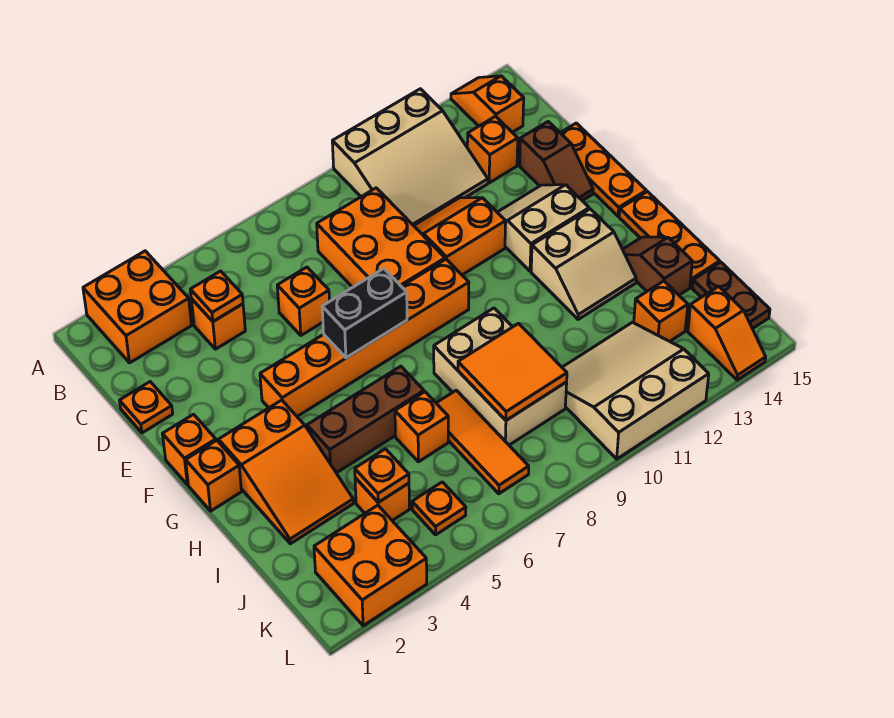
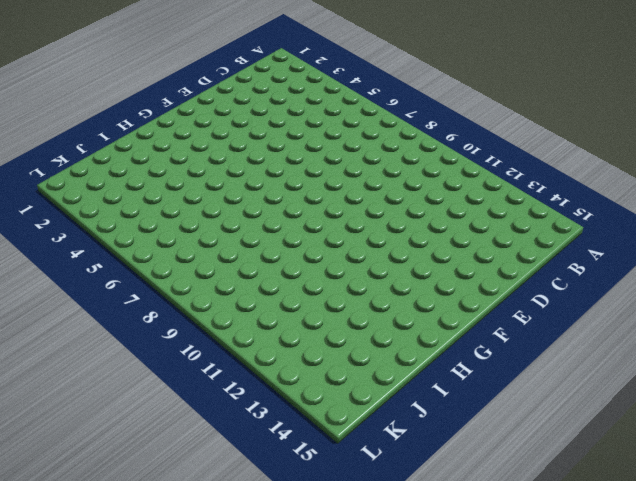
none -> orange 2x2 brick [83,251,192,363]
none -> tan 3x3 slope [332,89,488,226]
none -> orange 1x2 slope [451,76,524,132]
none -> orange 1x1 brick [191,299,245,349]

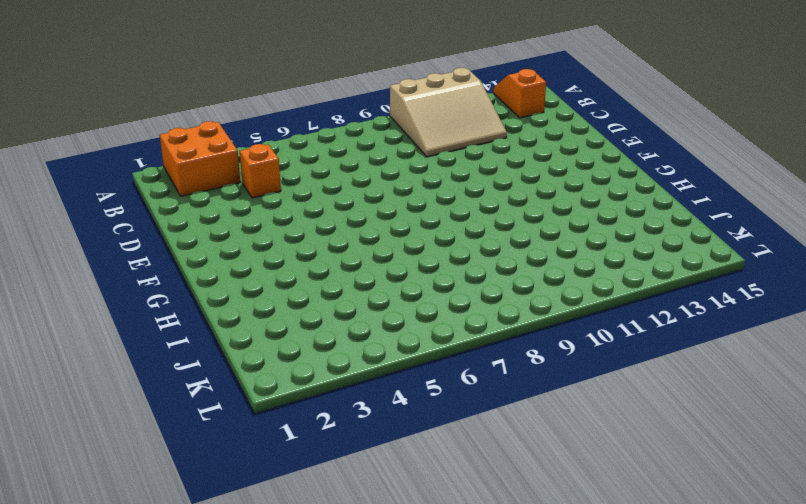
none -> orange 2x3 brick [317,188,445,287]
none -> orange 1x1 brick [467,116,518,183]
none -> orange 1x1 plate [120,382,173,433]
none -> orange 1x1 brick [277,267,330,335]

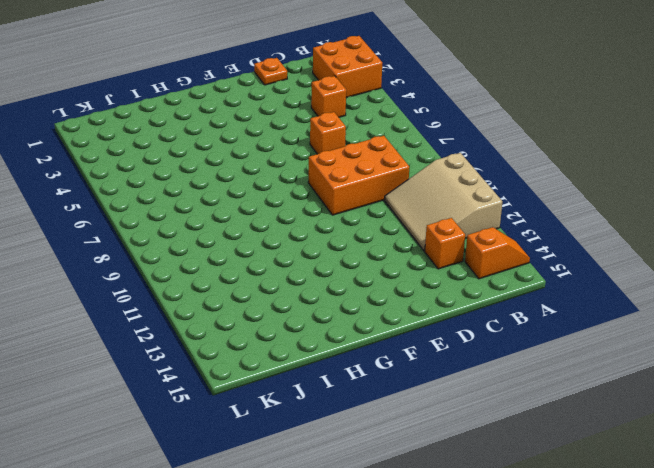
none -> orange 2x2 slope [414,198,506,275]
none -> brown 1x2 slope [520,122,593,201]
none -> orange 1x3 plate [561,123,646,216]
none -> tan 2x2 slope [497,185,589,271]

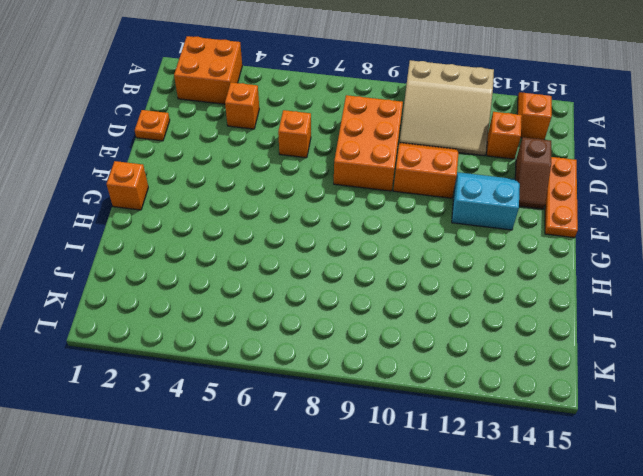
cyan 2x2 slope [452,172,520,230] -> tan 2x2 slope [497,185,589,271]
none -> orange 1x1 brick [163,414,216,485]
none -> orange 1x6 brick [260,259,469,416]
none -> orange 2x3 slope [218,400,353,544]
none -> tan 2x2 slope [531,209,636,319]

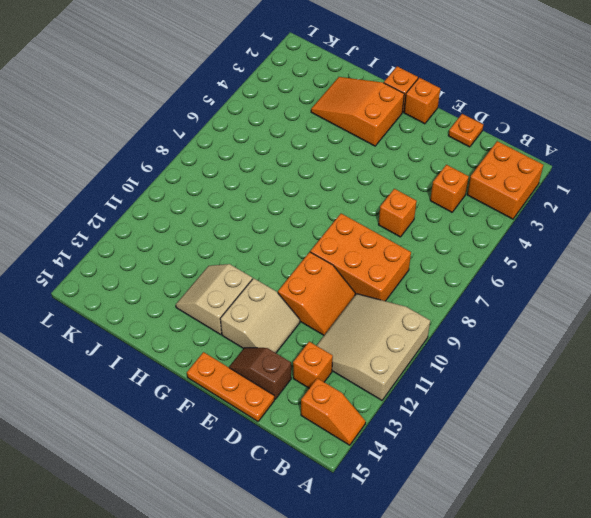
none -> orange 1x6 brick [260,259,469,416]
none -> orange 1x3 plate [619,192,720,287]
none -> brown 1x3 brick [307,366,424,473]
none -> tan 2x3 brick [434,308,567,445]

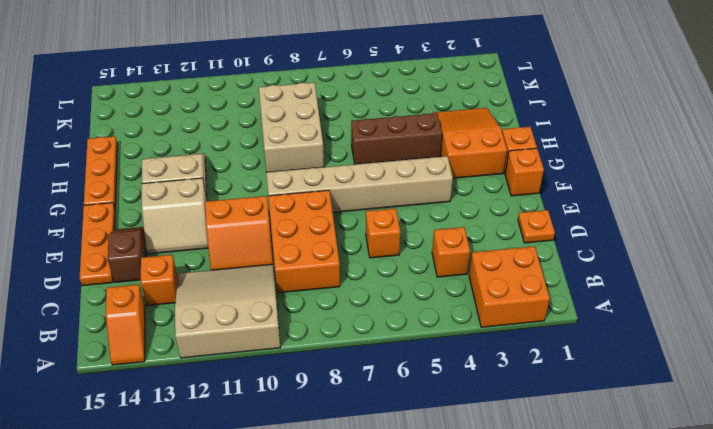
tan 1x6 brick [266,156,453,212] -> orange 1x6 brick [260,259,469,416]
none -> brown 1x2 slope [623,237,692,295]
none -> orange 1x1 brick [395,392,448,462]
none -> orange 1x3 tile [436,390,529,494]
none -> orange 1x1 brick [355,478,409,521]

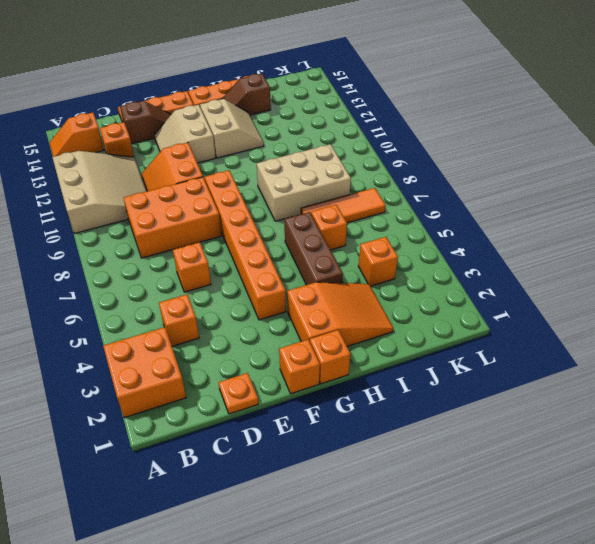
none -> tan 3x3 slope [562,322,709,459]
none -> orange 1x1 brick [634,281,688,341]
none -> brown 1x2 plate [692,262,770,329]
none -> orange 2x2 brick [314,505,427,626]

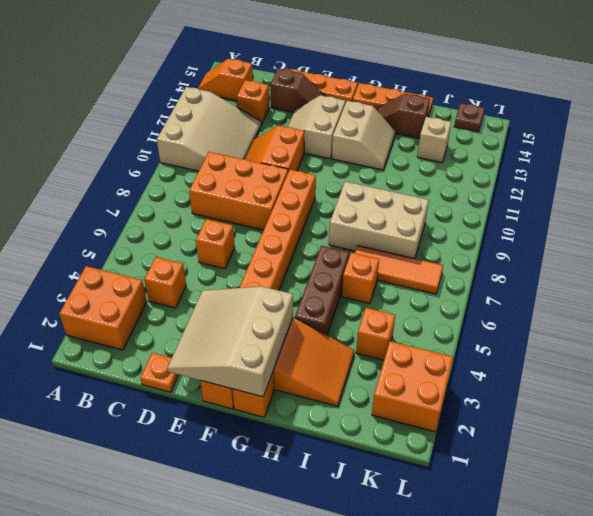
tan 3x3 slope [168,286,293,397] -> tan 3x3 slope moved to [562,322,709,459]
tan 1x1 brick [417,117,451,162] -> orange 1x1 brick [634,281,688,341]
brown 1x1 plate [454,103,485,132] -> brown 1x2 plate [692,262,770,329]
none -> orange 1x1 plate [412,482,466,535]
none -> orange 1x2 slope [688,286,766,380]
none -> orange 1x1 plate [190,271,243,321]
none -> black 1x2 brick [322,269,407,358]

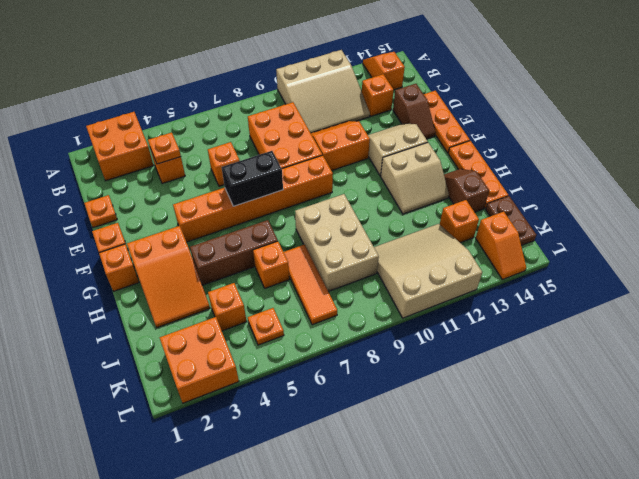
none -> orange 2x2 tile [458,323,567,420]
none -> orange 1x1 plate [355,449,409,502]

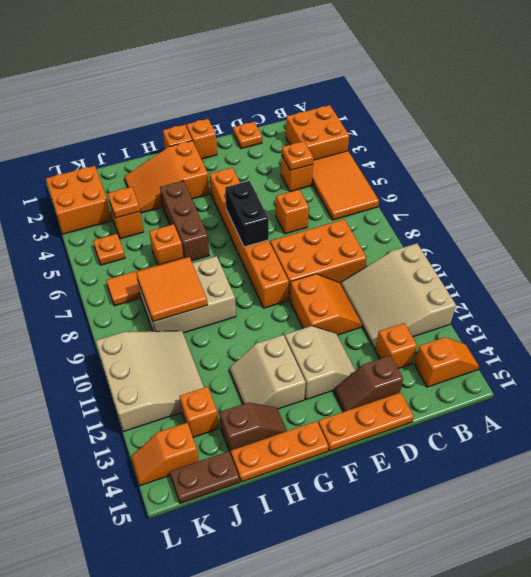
orange 2x3 tile [312,151,379,220] -> none

